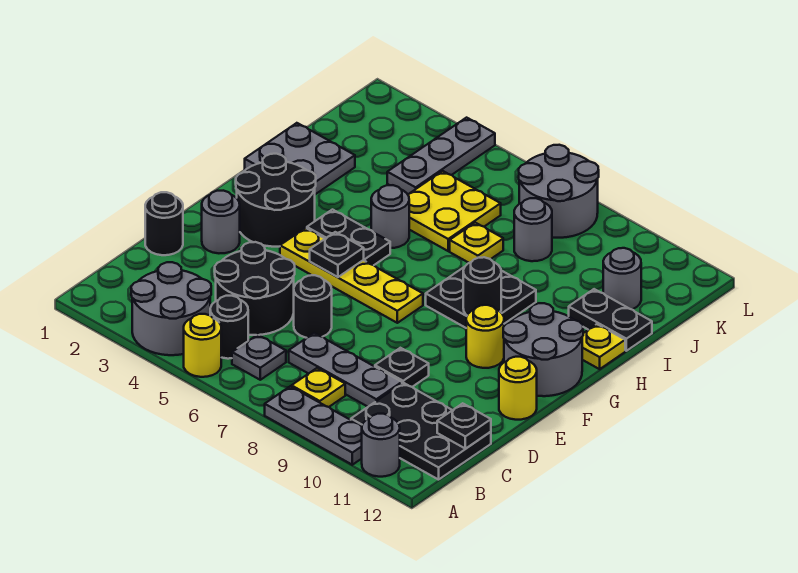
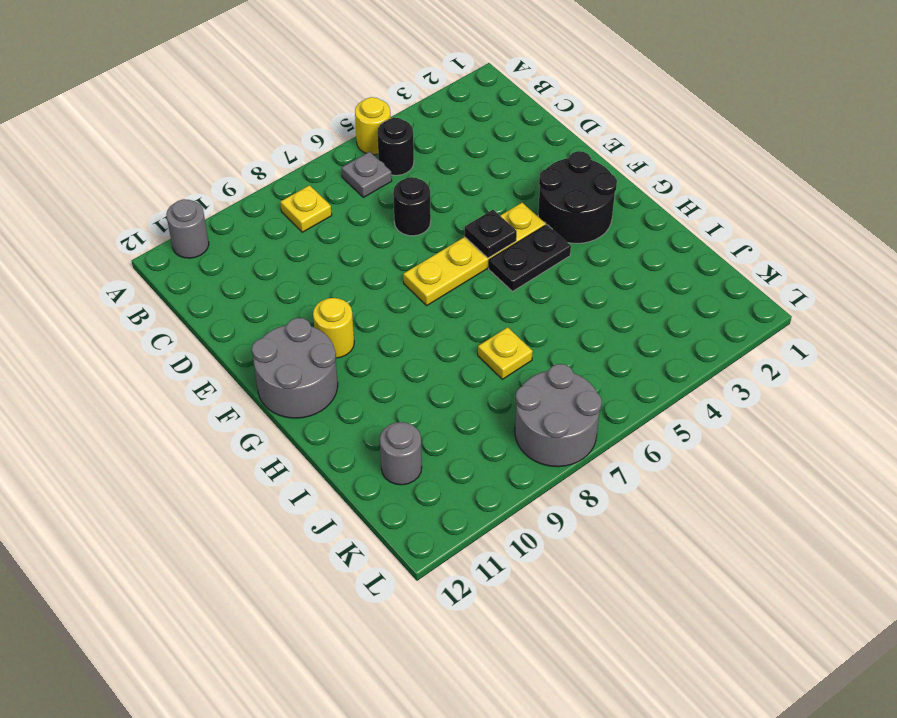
none -> grey 2x2 round brick [131,262,211,355]
none -> grey 1x3 plate [265,386,362,465]
none -> black 2x3 plate [351,383,491,480]
none -> black 2x2 round brick [215,242,295,335]

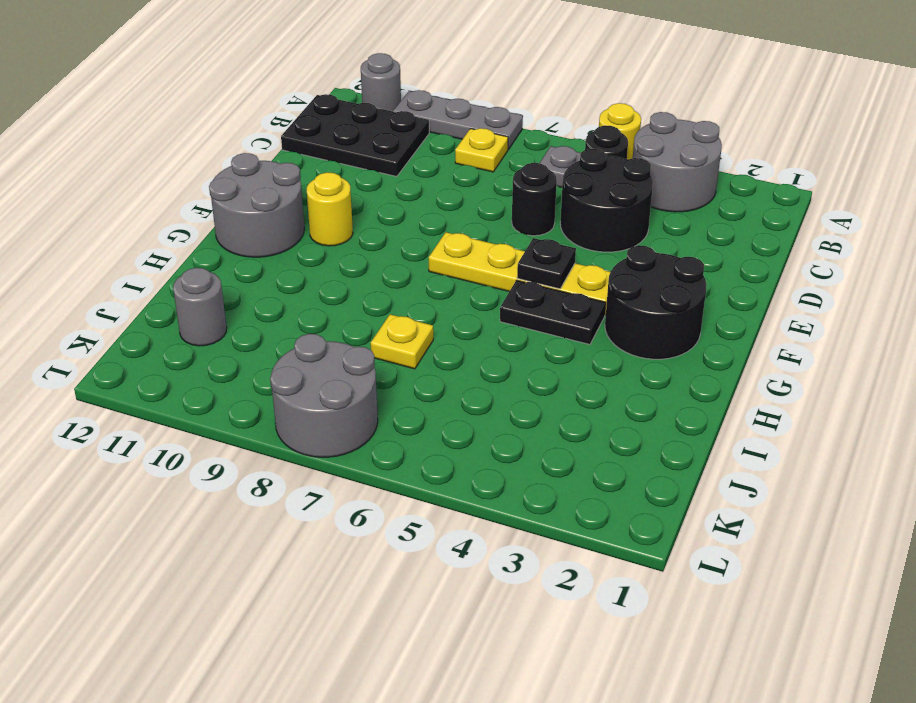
none -> grey 1x3 plate [289,333,402,407]
none -> black 1x1 round brick [145,192,183,255]
none -> black 1x1 plate [375,348,429,387]
none -> grey 1x1 round brick [202,191,240,253]

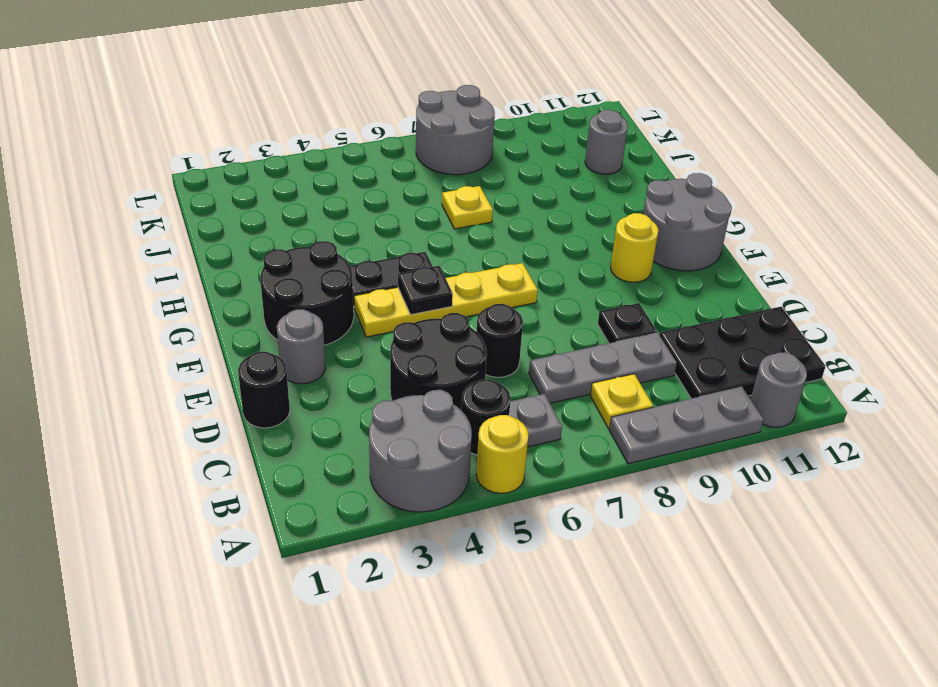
none -> yellow 1x1 round brick [499,357,537,420]
none -> black 2x2 plate [426,267,536,328]
none -> grey 2x2 plate [245,123,355,194]
none -> grey 1x1 round brick [371,185,409,248]

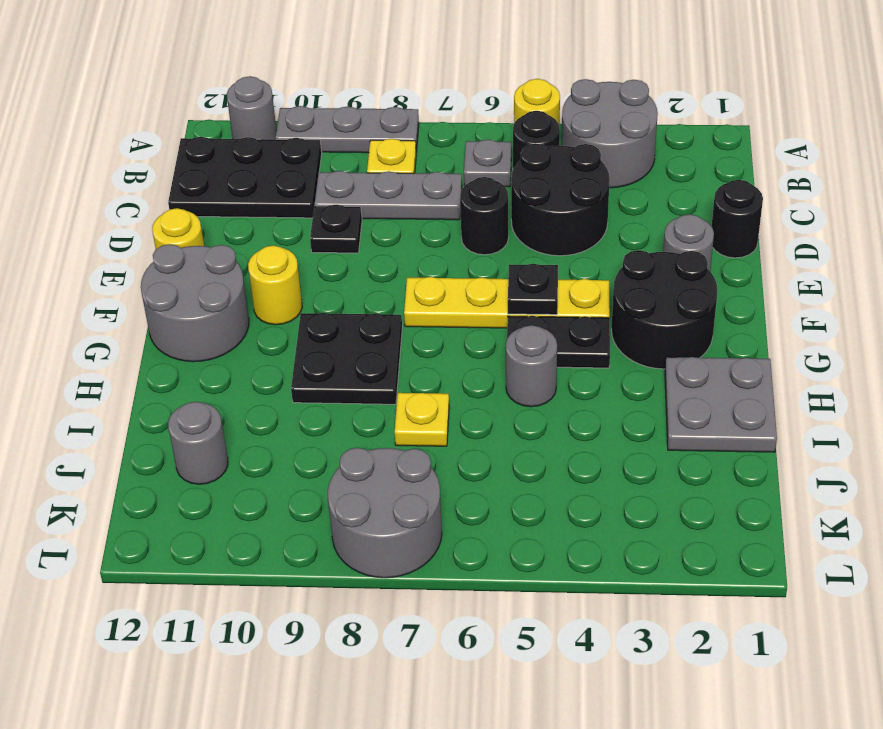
none -> yellow 1x1 plate [582,324,625,369]
none -> yellow 2x2 plate [408,171,501,251]
none -> black 1x2 plate [569,289,652,351]
none -> grey 1x3 plate [387,118,495,194]

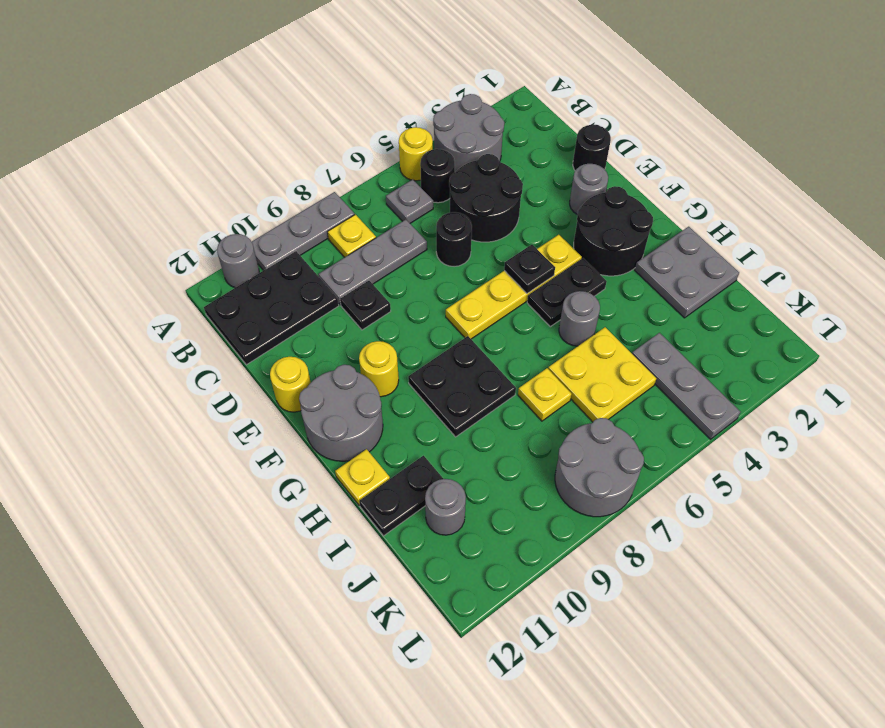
none -> grey 1x1 round brick [514,198,552,261]
none -> black 1x1 plate [437,403,491,449]
none -> black 1x1 round brick [463,257,501,315]

